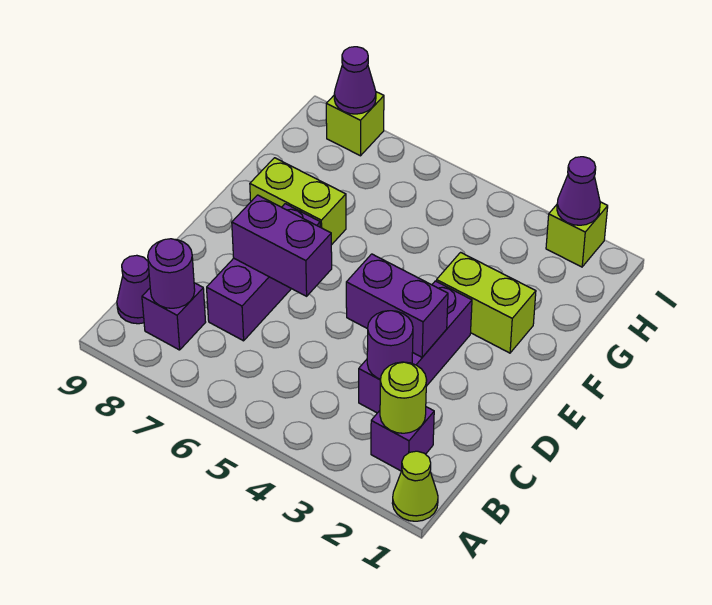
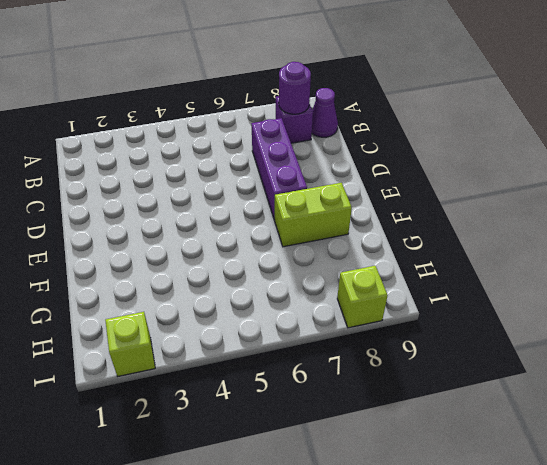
none -> lime 1x1 cone [392,451,438,521]
none -> purple 1x1 brick [371,407,434,471]
none -> purple 1x3 brick [359,281,472,413]

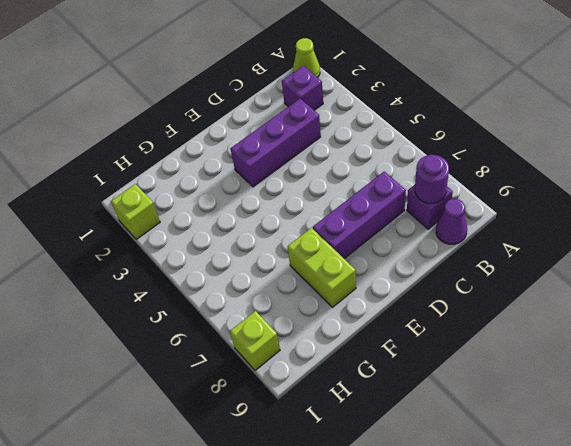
none -> lime 1x2 brick [436,252,536,353]
none -> lime 1x1 round brick [380,362,427,433]
none -> purple 1x1 round brick [367,311,413,379]

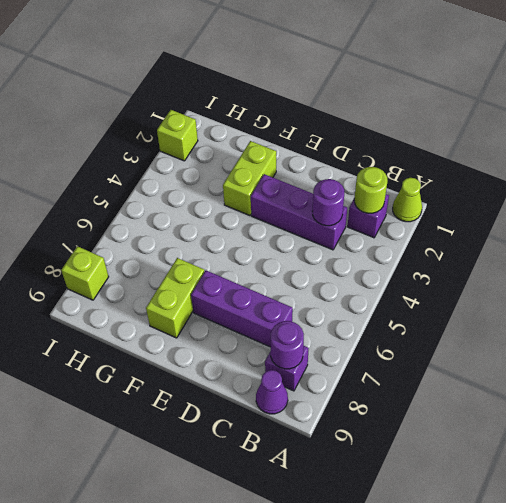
none -> purple 1x2 brick [346,254,448,357]
none -> purple 1x2 brick [232,195,332,296]
none -> purple 1x1 cone [557,157,600,225]

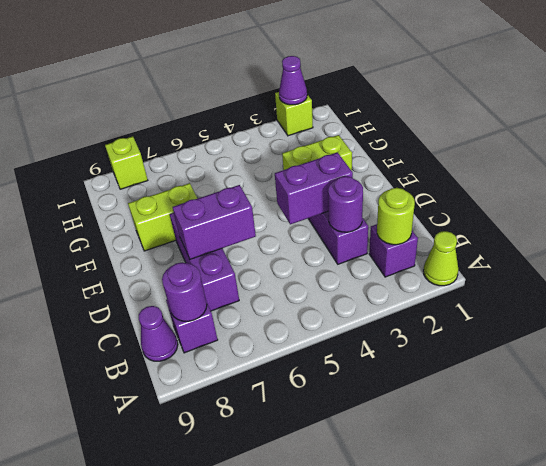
none -> purple 1x1 cone [334,47,376,114]

